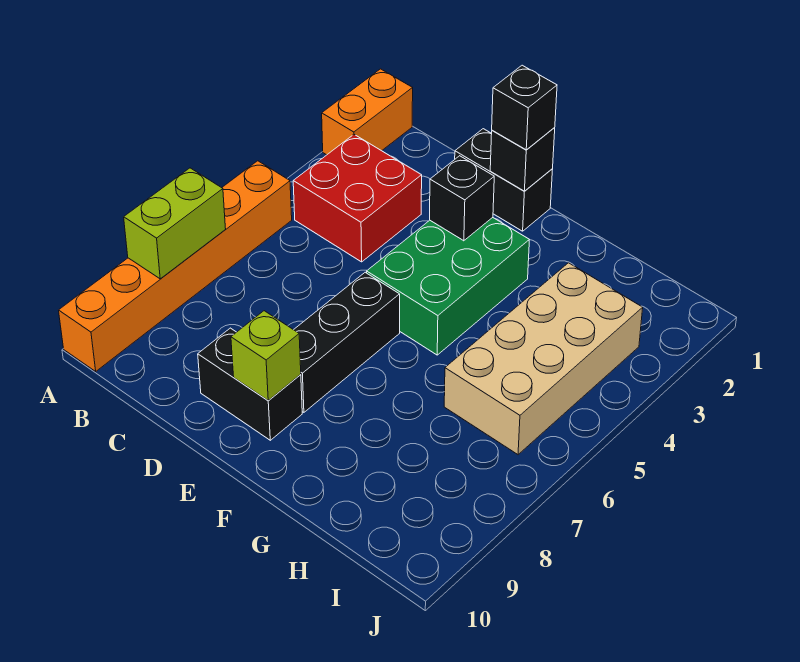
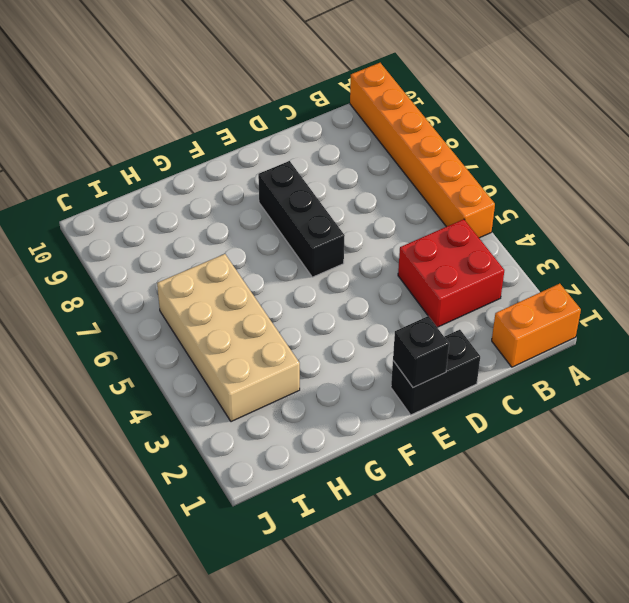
orange 1x2 brick [492,284,581,367] -> orange 1x2 brick turned to [322,69,413,155]
none -> black 1x2 brick [198,328,302,440]
none -> green 2x3 brick [367,218,529,355]
none -> lime 1x2 brick [124,168,226,279]

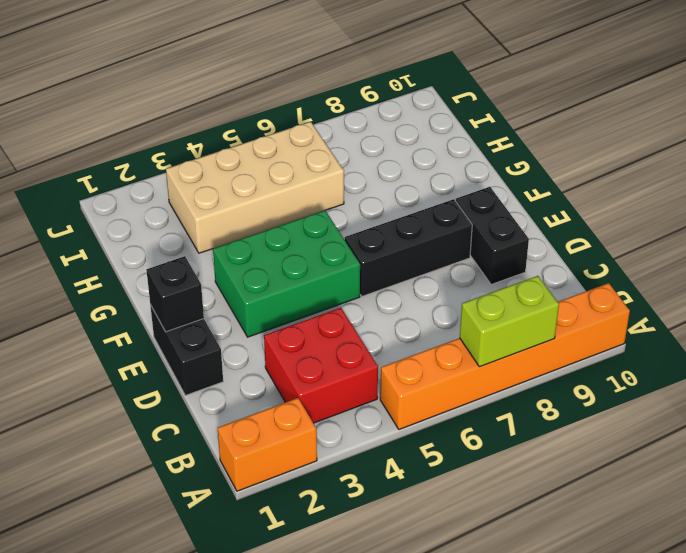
none -> black 1x1 brick [430,156,494,241]
none -> lime 1x1 brick [231,311,301,401]
none -> black 1x1 brick [492,65,557,150]

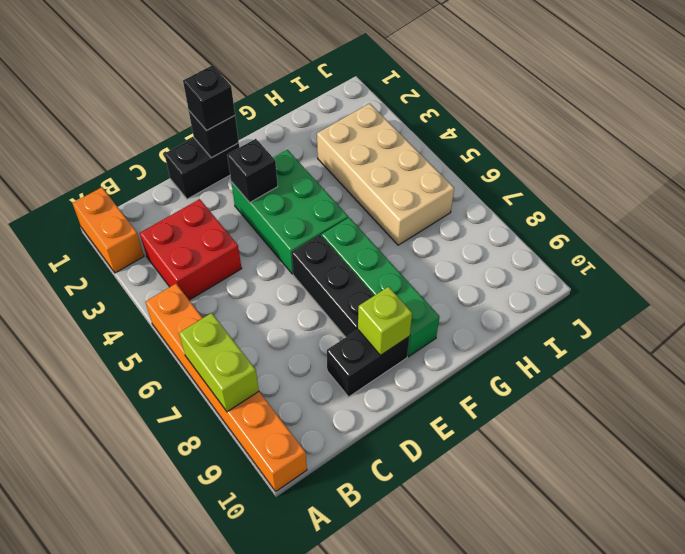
green 1x4 brick [321,218,439,357] -> none

